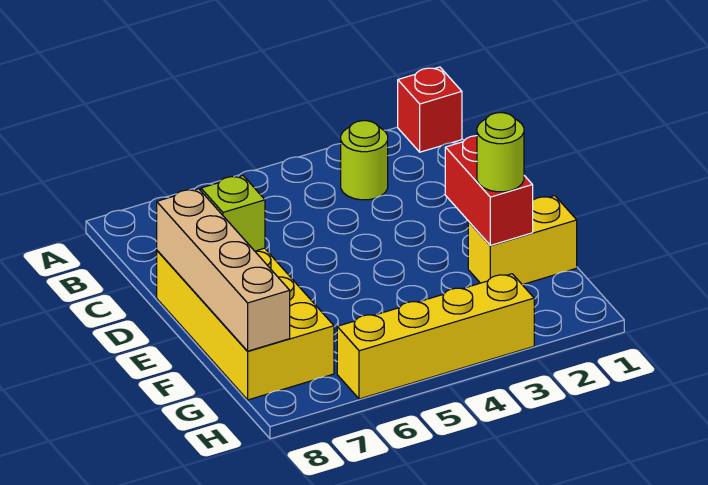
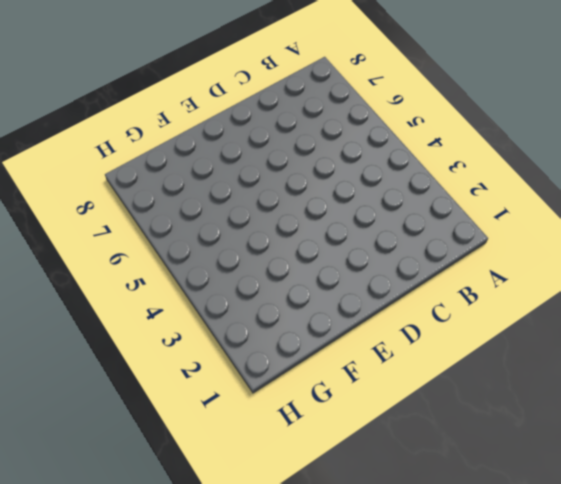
none -> red 1x1 brick [398,67,462,152]
none -> lime 1x1 round brick [341,121,388,200]

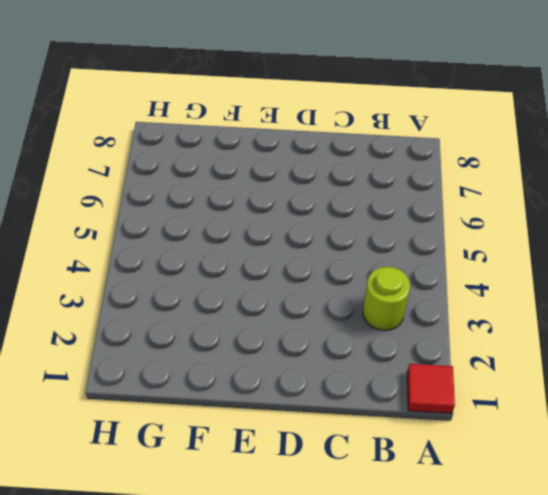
red 1x1 tile [407,364,455,414] -> red 1x1 brick [398,67,462,152]
none -> yellow 2x4 brick [157,248,334,400]
none -> yellow 1x2 brick [468,196,577,285]

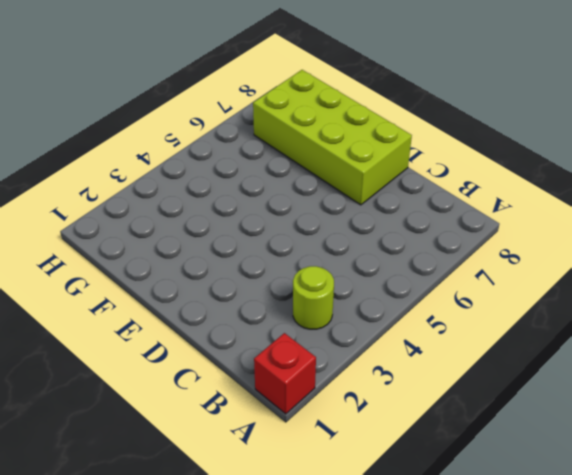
lime 2x4 brick [253,70,412,205] -> yellow 2x4 brick [157,248,334,400]
none -> yellow 1x2 brick [468,196,577,285]
none -> yellow 1x4 brick [337,274,534,399]

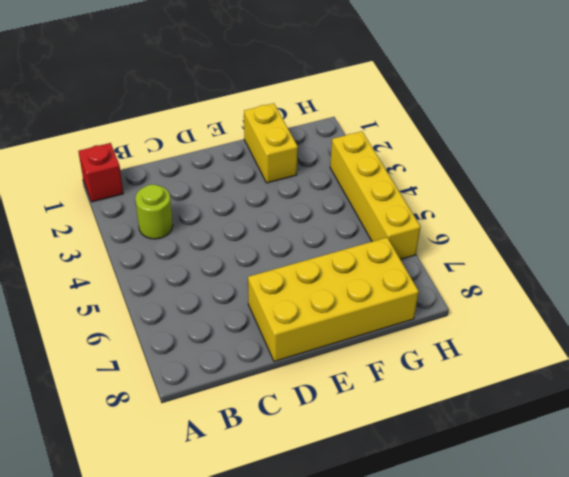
none -> lime 1x1 brick [201,176,265,251]
none -> tan 1x4 brick [157,189,290,351]

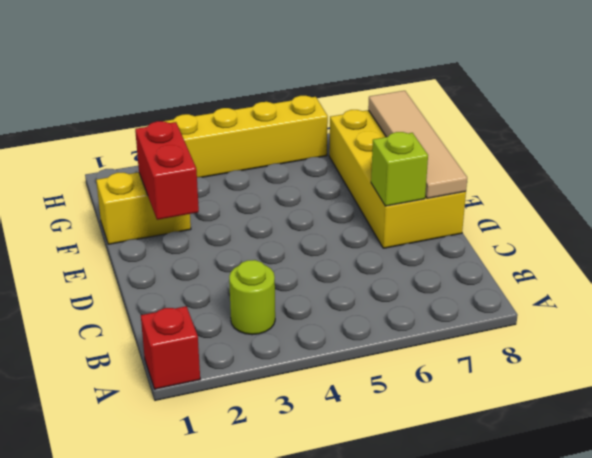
tan 1x4 tile [368,91,467,198] -> tan 1x4 brick [157,189,290,351]
none -> lime 1x1 round brick [477,113,524,192]

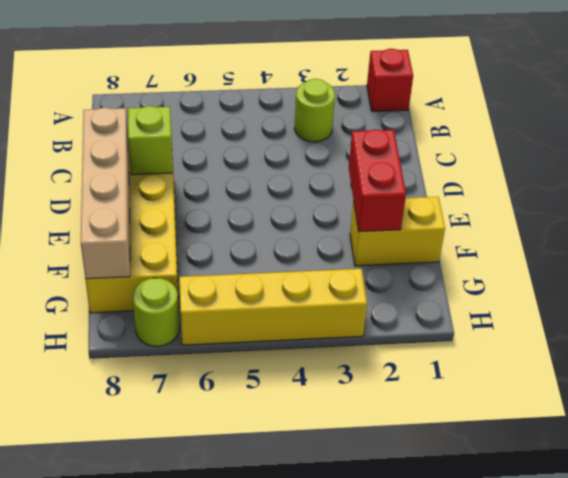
lime 1x1 round brick [133,278,179,346] -> lime 1x1 round brick moved to [477,113,524,192]

